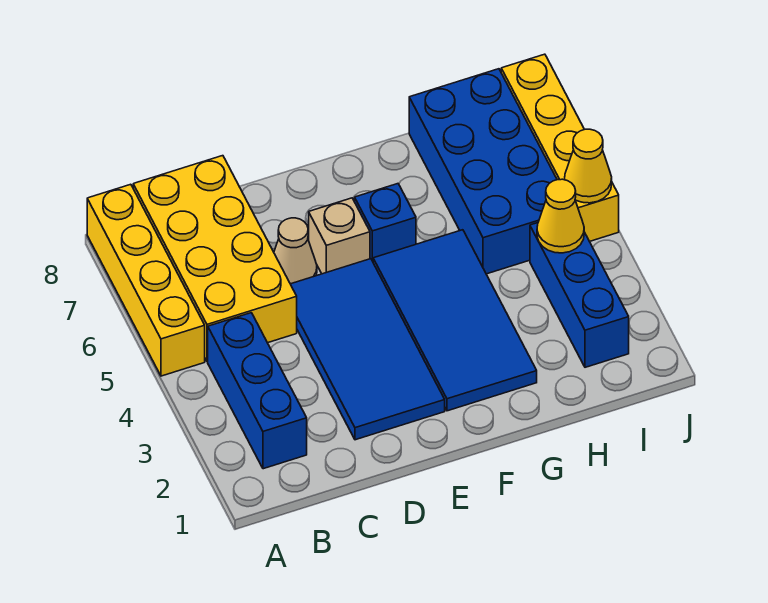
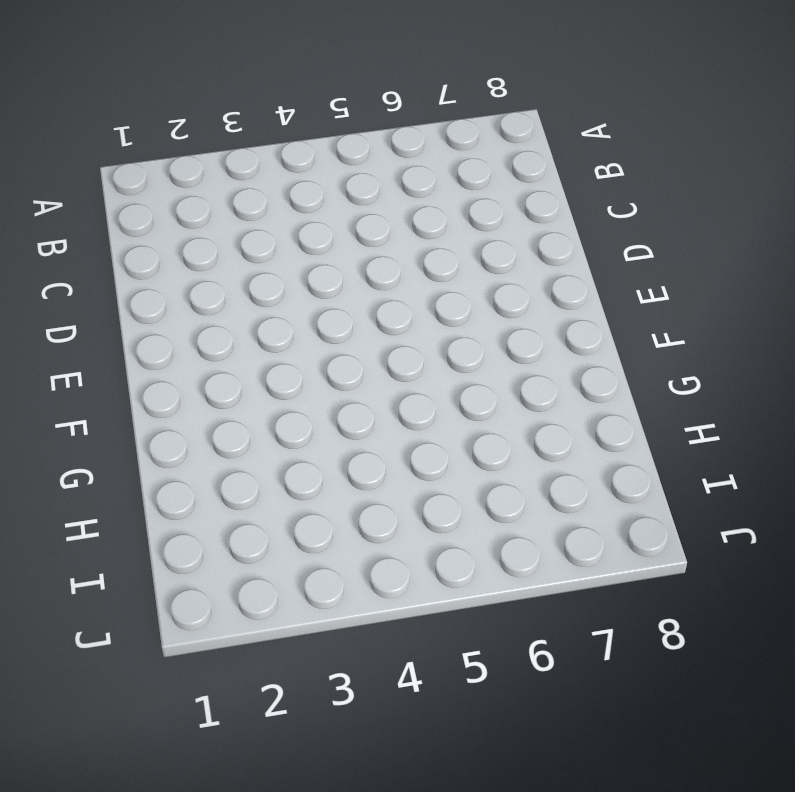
none -> yellow 1x4 brick [87,184,205,376]
none -> blue 1x3 brick [208,313,307,469]
none -> yellow 2x4 brick [133,156,297,362]

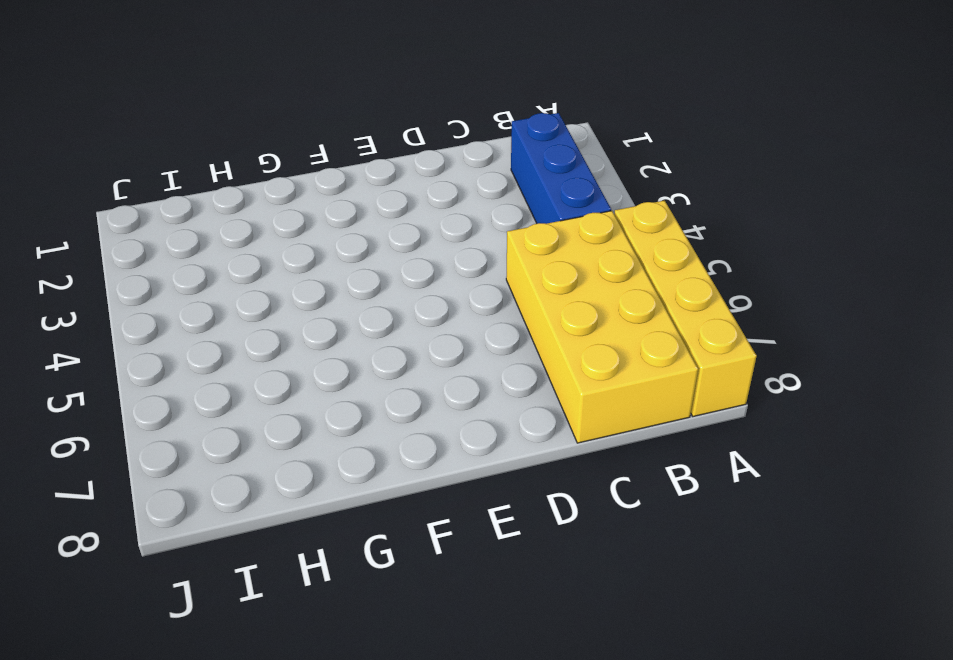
none -> blue 2x4 tile [291,259,445,440]
none -> tan 1x1 cone [274,218,317,284]
none -> tan 1x1 brick [308,198,370,274]

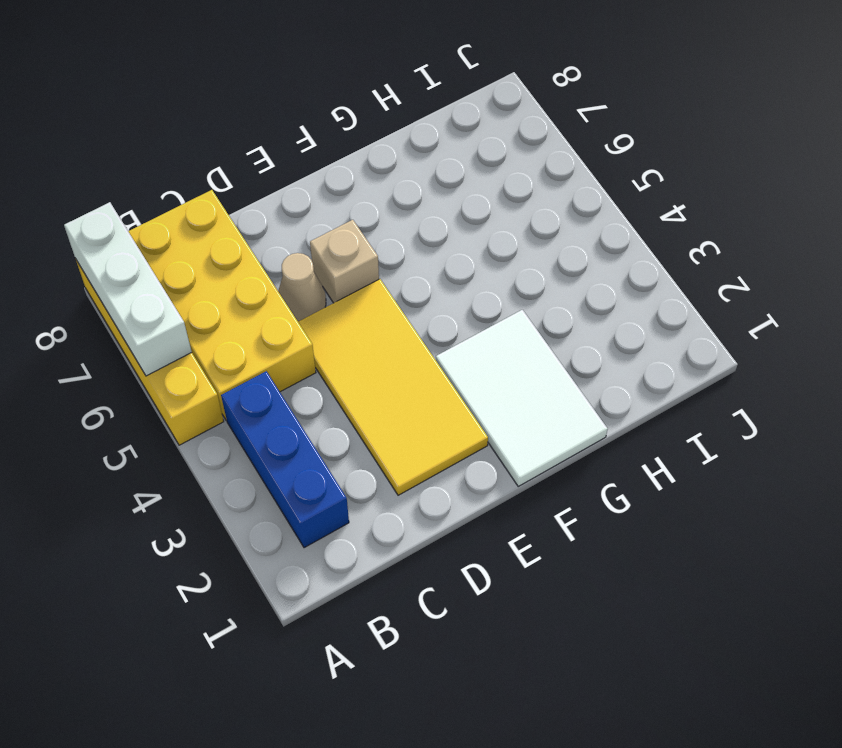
white 1x3 brick [64,202,192,376] -> none
yellow 2x4 tile [298,279,488,495] -> blue 2x4 tile [291,259,445,440]
white 2x3 tile [436,310,608,486] -> blue 2x4 tile [373,230,537,411]
none -> blue 1x1 brick [355,184,416,261]
none -> blue 2x4 brick [409,69,557,274]
none -> blue 1x3 brick [530,223,629,367]

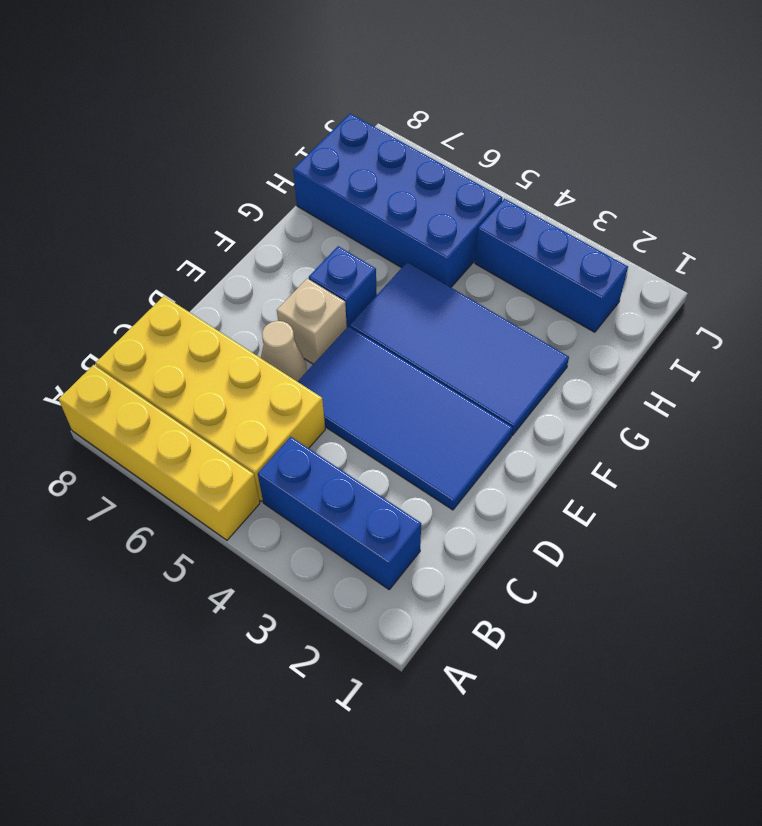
none -> yellow 1x4 brick [501,54,619,241]
none -> yellow 1x1 cone [537,179,584,253]
none -> yellow 1x1 cone [564,129,612,203]

